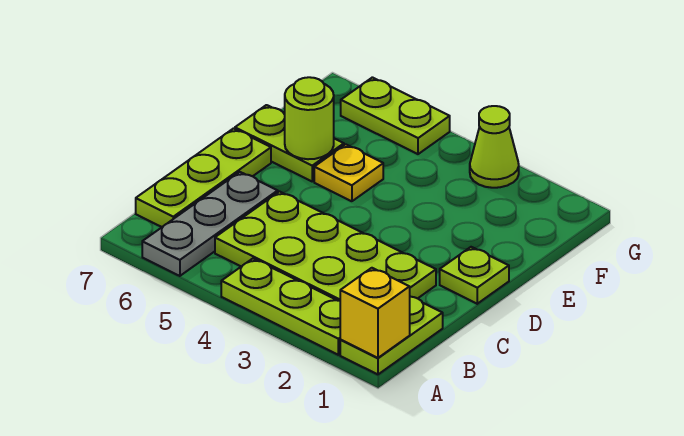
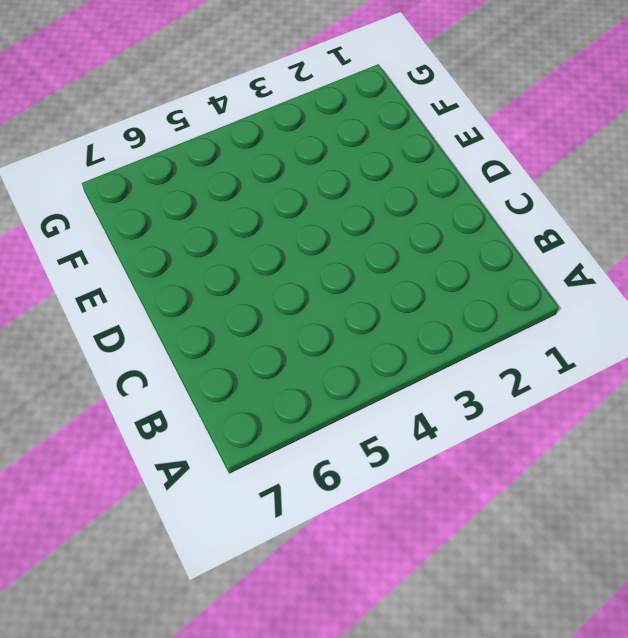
none -> lime 1x2 plate [340,297,443,374]
none -> lime 1x3 plate [221,259,341,355]
none -> grey 1x3 plate [142,172,278,276]

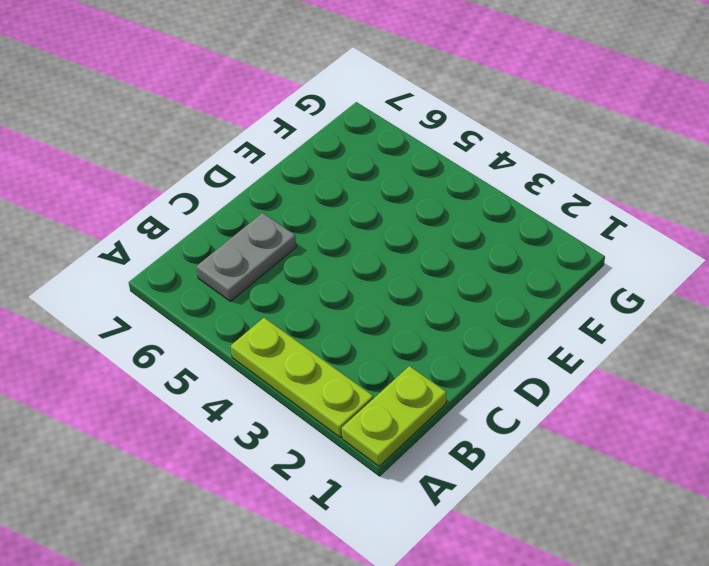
grey 1x2 plate [196,213,296,301] -> grey 1x3 plate [142,172,278,276]
none -> lime 2x4 plate [215,192,436,301]
none -> lime 1x3 plate [136,129,271,227]
none -> lime 1x1 plate [440,247,509,304]

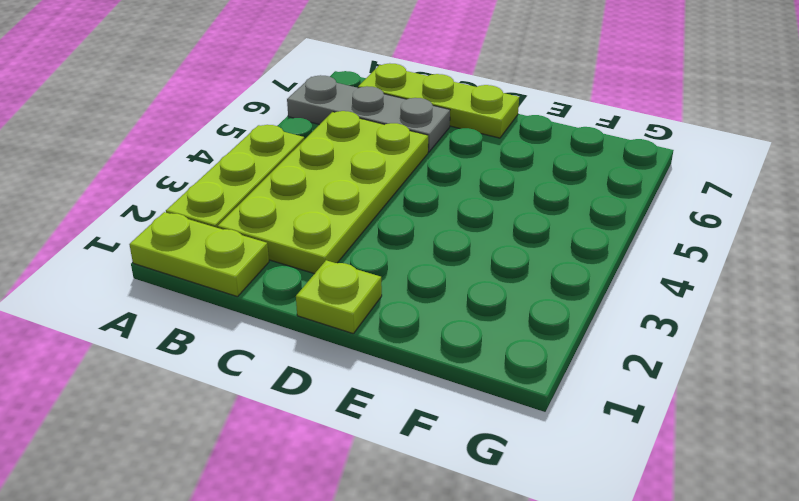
none -> yellow 1x1 plate [314,144,383,201]
none -> lime 1x2 plate [235,105,344,181]
none -> lime 1x1 cone [470,106,519,188]

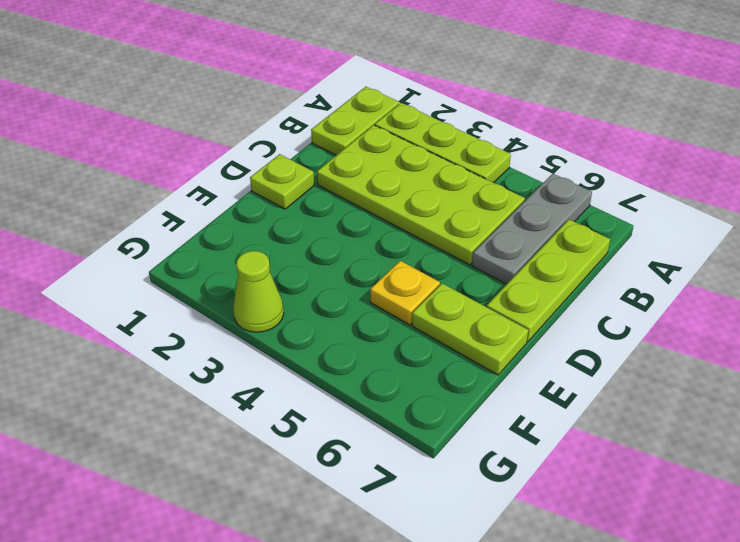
none -> lime 1x2 plate [341,77,450,154]
none -> yellow 1x1 brick [340,268,410,358]
none -> lime 1x1 round brick [285,77,334,159]

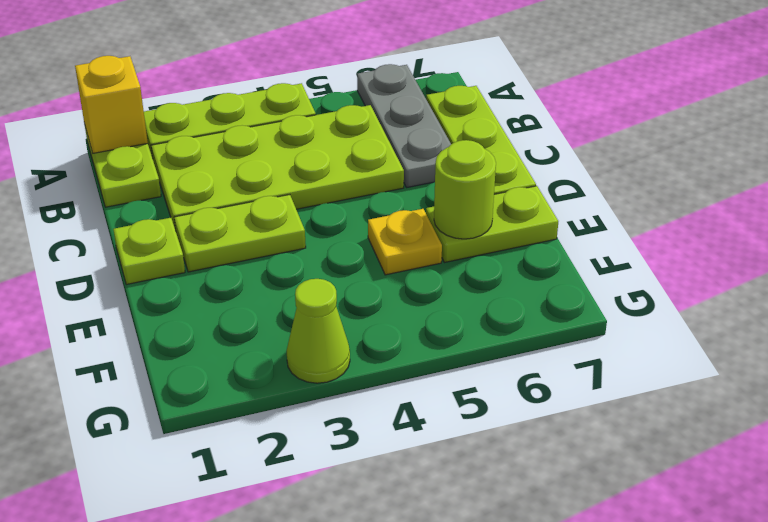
lime 1x2 plate [174,195,306,272] -> lime 1x2 plate moved to [341,77,450,154]

